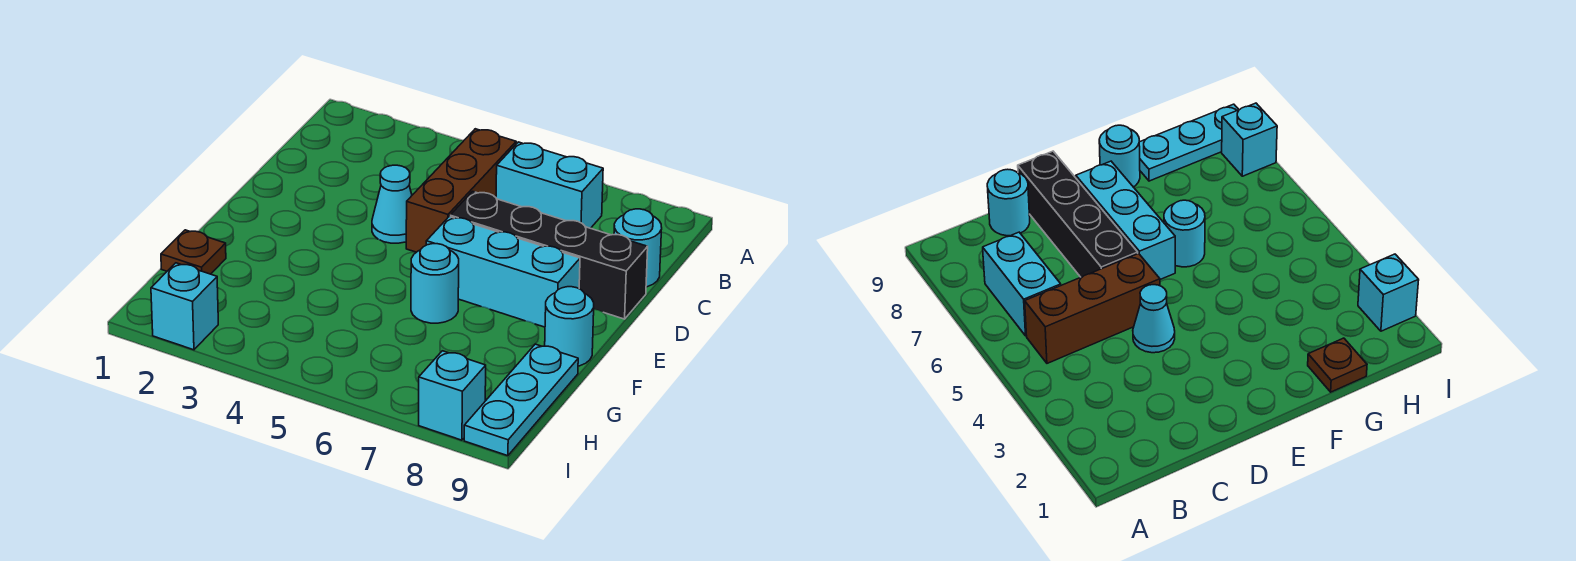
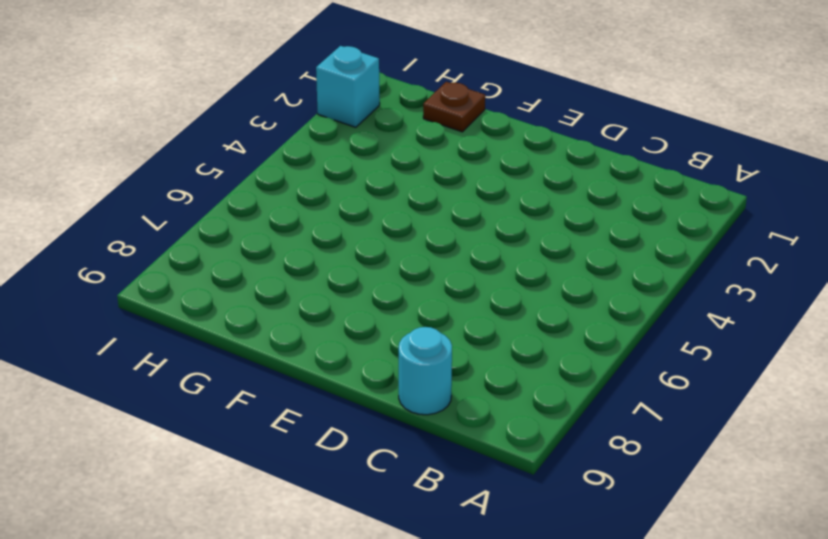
none -> brown 1x3 brick [406,129,516,252]
none -> cyan 1x2 brick [496,142,603,228]
none -> cyan 1x1 cone [372,165,412,243]

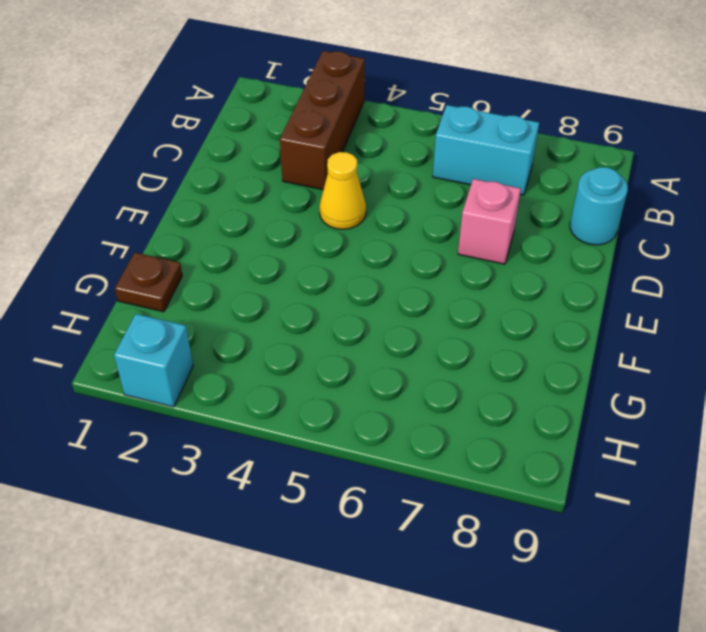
brown 1x3 brick [280,51,365,190] -> brown 1x3 brick moved to [406,129,516,252]
yellow 1x1 cone [319,152,366,229] -> cyan 1x1 cone [372,165,412,243]
pink 1x1 brick [458,179,521,264] -> black 1x4 brick [450,191,648,319]
none -> cyan 1x3 brick [426,217,580,327]
none -> cyan 1x1 round brick [411,244,459,323]
none -> cyan 1x1 round brick [545,287,594,366]

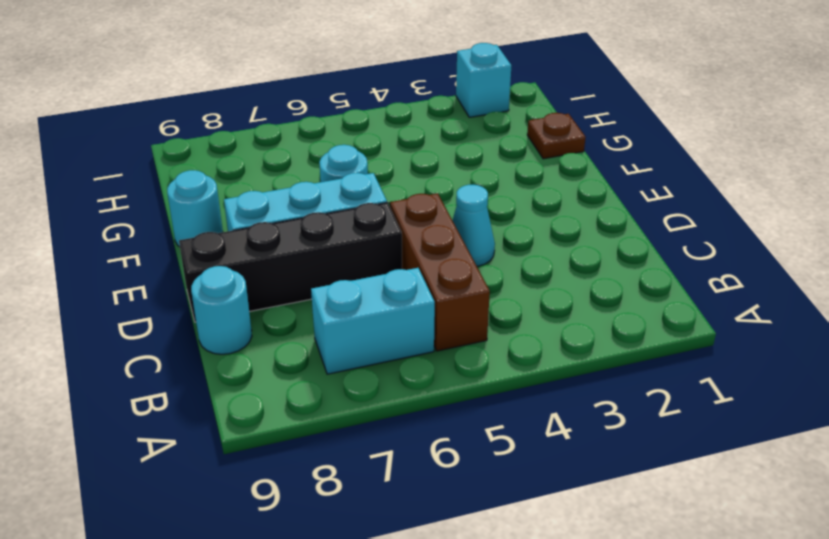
none -> cyan 1x3 plate [464,344,578,456]
none -> cyan 1x1 brick [419,351,486,440]

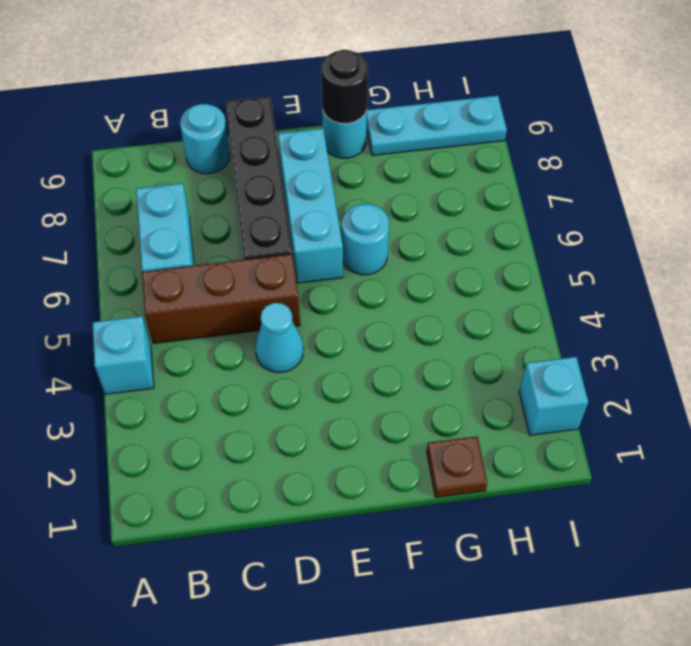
cyan 1x1 brick [93,316,154,394] -> cyan 1x1 brick moved to [419,351,486,440]
black 1x1 round brick [321,50,368,123] -> none

